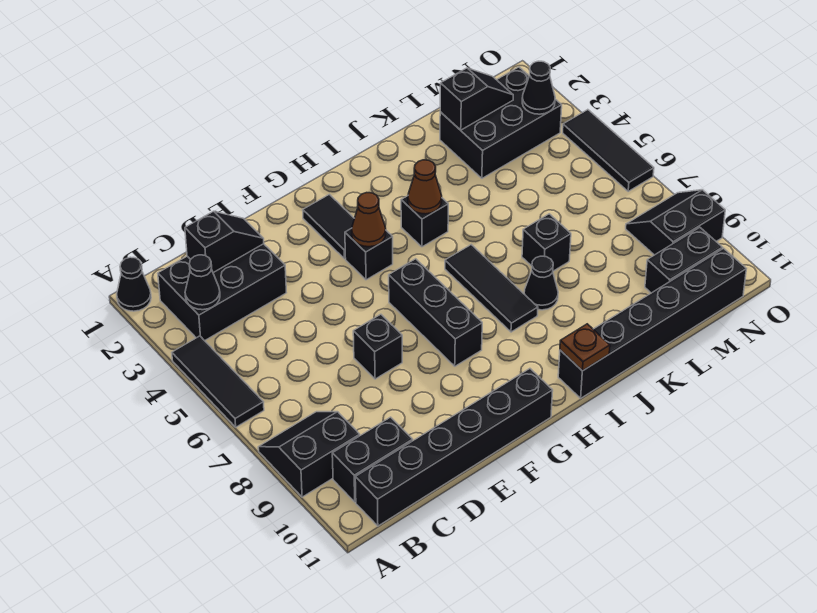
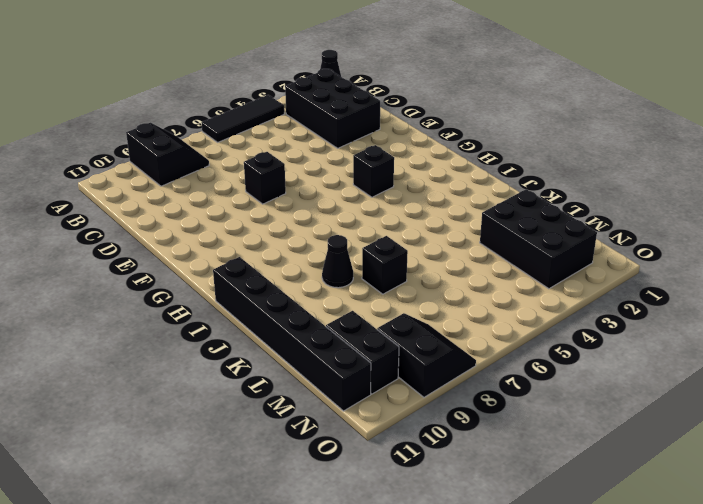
none -> black 1x2 brick [332,417,413,502]
none -> black 1x6 brick [355,369,553,526]
none -> black 1x2 tile [303,194,354,259]

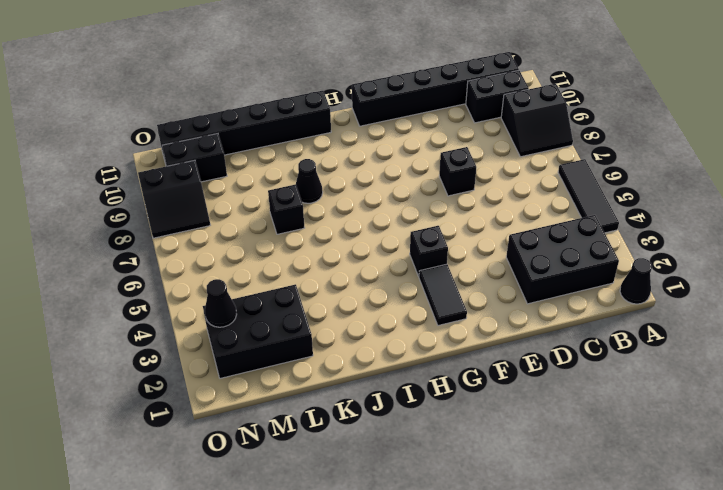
none -> black 1x3 brick [389,259,482,366]
none -> black 1x1 brick [401,196,448,247]
none -> black 1x3 tile [445,245,538,332]

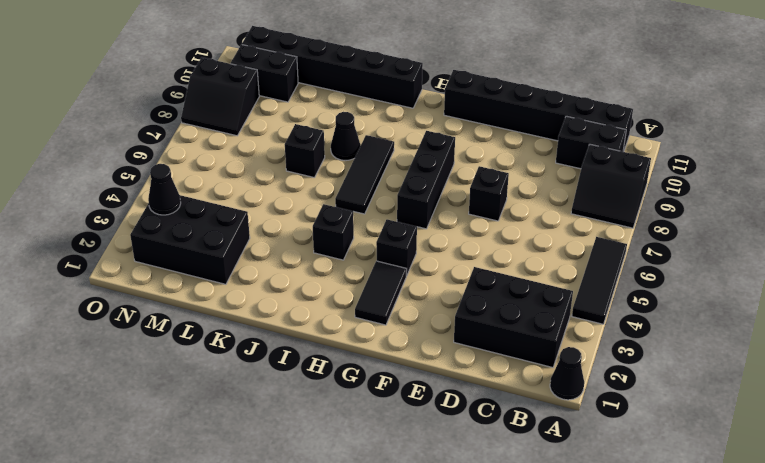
none -> black 1x3 tile [563,110,654,191]
none -> black 1x1 cone [185,255,220,310]
none -> black 1x2 slope [185,211,264,273]

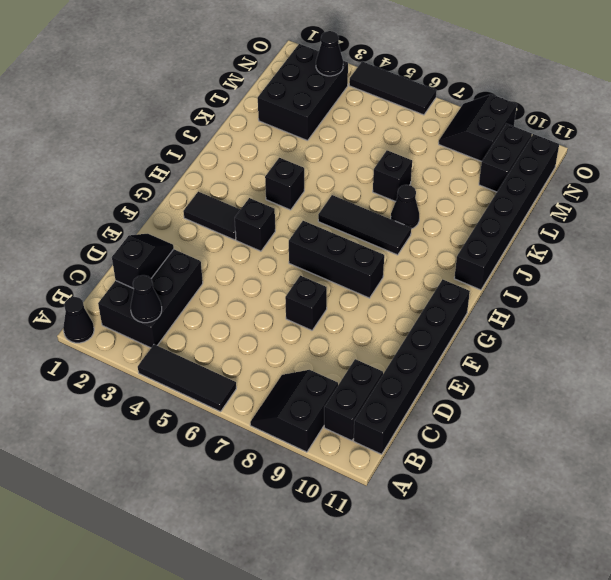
none -> brown 1x1 cone [352,193,386,247]
none -> brown 1x1 cone [408,160,442,214]
none -> brown 1x1 plate [560,324,610,371]

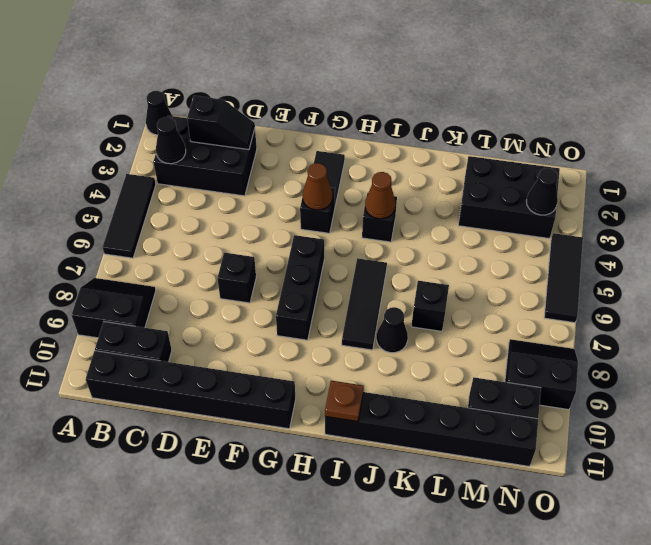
none -> black 1x2 slope [440,68,513,130]

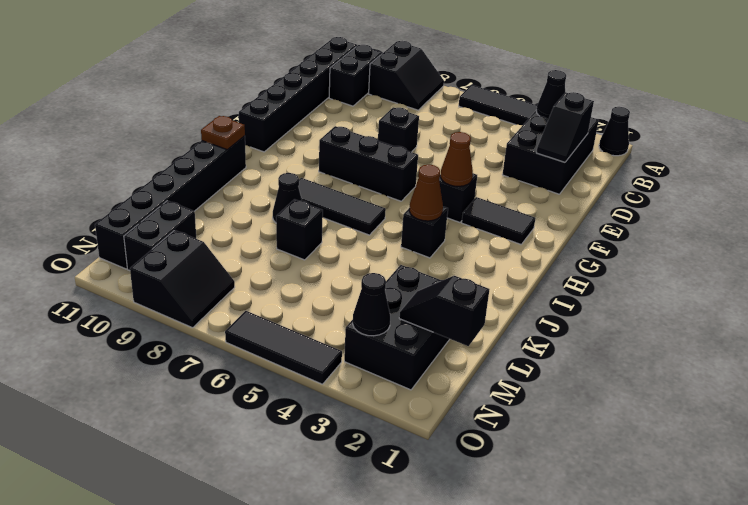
black 1x2 slope [399,276,489,346] -> black 1x2 slope turned to [440,68,513,130]

